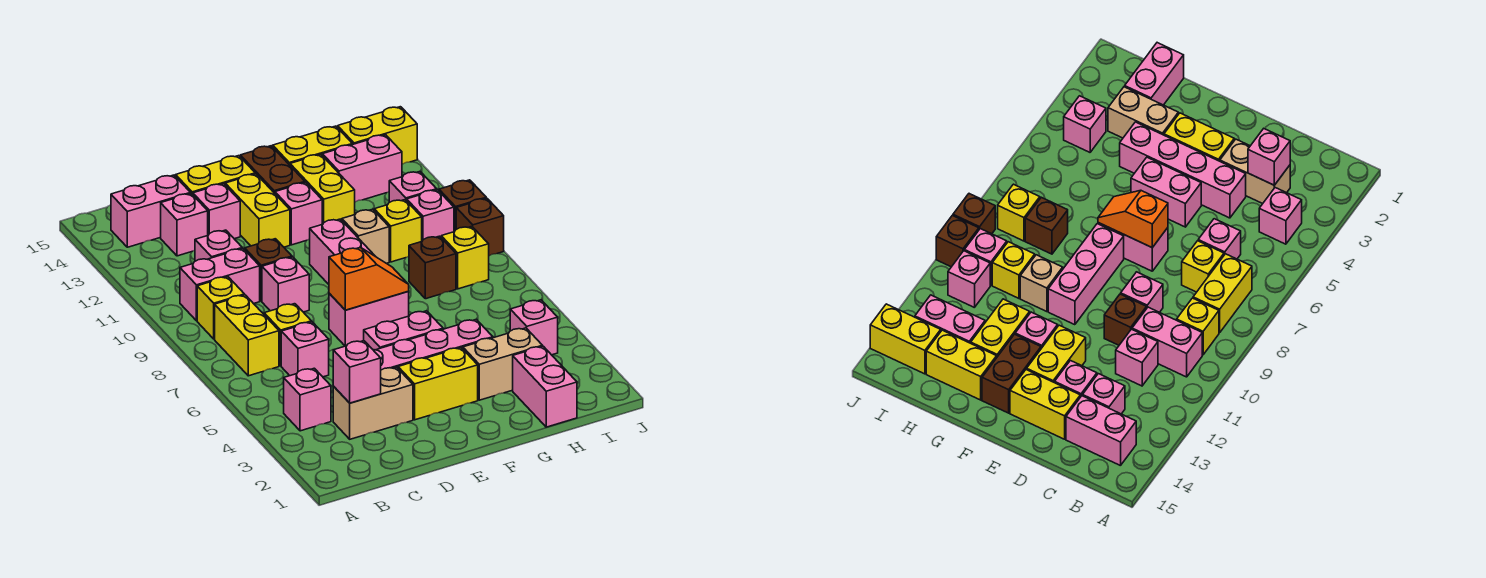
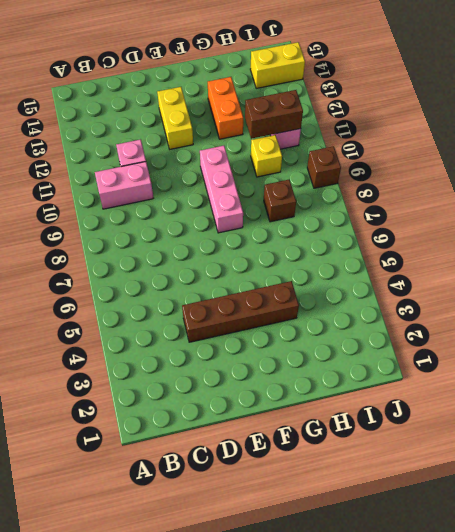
brown 1x4 brick [182,281,299,342] -> pink 1x4 brick [374,319,493,370]
orange 1x2 brick [208,77,243,139] -> yellow 1x2 brick [290,154,355,224]
brown 1x2 brick [245,90,303,139] -> brown 1x2 brick turned to [240,146,305,193]
none -> pink 1x1 brick [284,368,331,431]
none -> yellow 1x2 brick [215,295,279,376]
none -> yellow 1x1 brick [197,277,245,339]
none -> pink 1x2 brick [111,175,191,247]

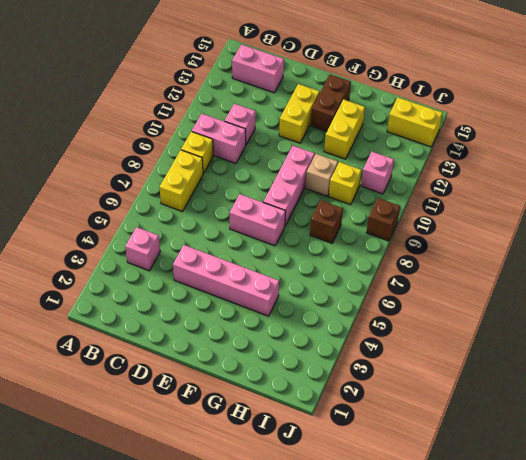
none -> tan 1x2 brick [333,367,413,439]
none -> pink 1x1 brick [281,322,329,377]
none -> yellow 1x1 brick [264,304,311,366]
none -> pink 1x1 brick [161,194,208,256]

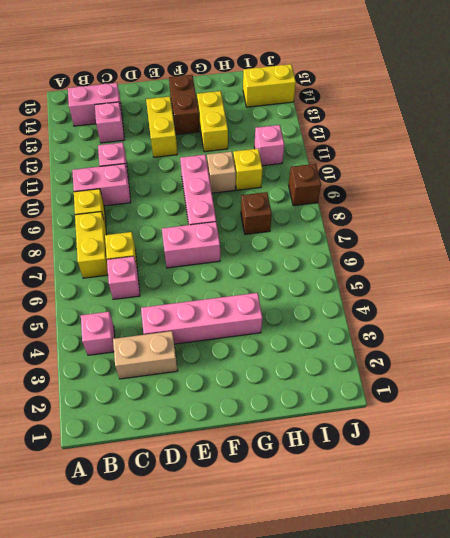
none -> pink 1x1 brick [262,257,309,312]
none -> brown 1x1 brick [245,239,292,301]
none -> pink 1x1 brick [193,184,240,239]
none -> yellow 1x2 brick [176,156,255,195]

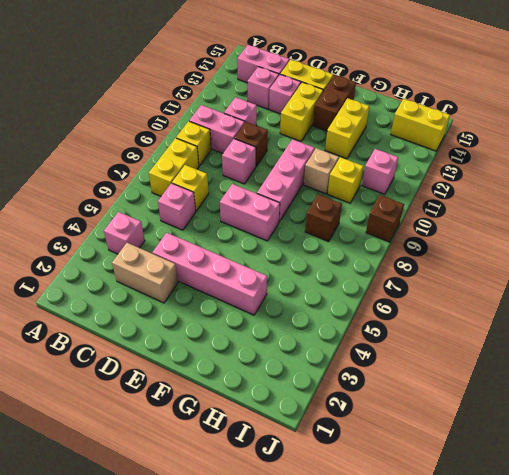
none -> yellow 1x2 brick [398,348,478,420]
none -> pink 1x2 brick [364,311,443,350]
none -> pink 1x1 brick [275,182,322,245]
none -> tan 1x2 brick [463,328,543,400]

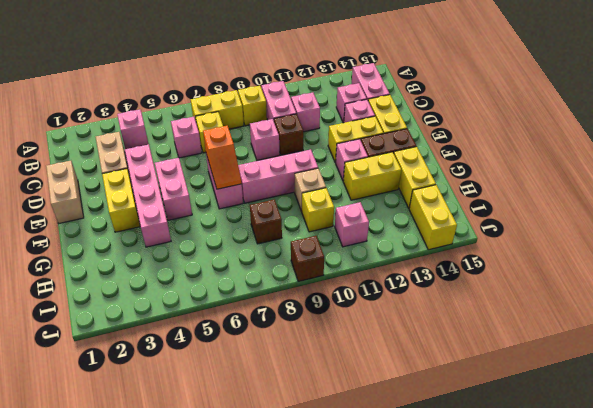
tan 1x2 brick [46,161,84,223] -> tan 1x2 brick moved to [463,328,543,400]
none -> pink 1x2 brick [513,346,577,427]
none -> pink 1x2 brick [322,135,402,202]
none -> pink 1x1 brick [510,300,558,355]
none -> yellow 1x1 brick [441,227,489,289]

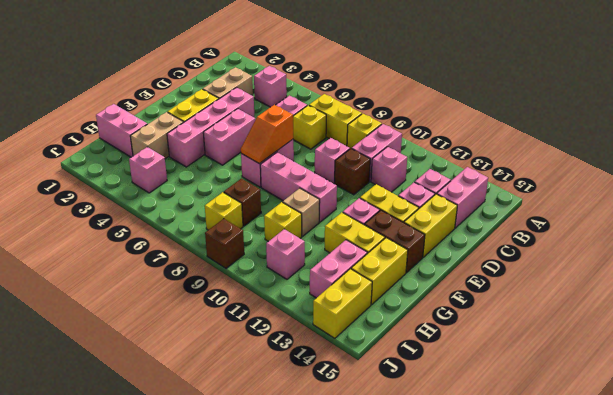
none -> pink 1x1 brick [407,190,454,241]
none -> brown 1x1 brick [439,180,486,232]
none -> pink 1x1 brick [333,341,381,403]

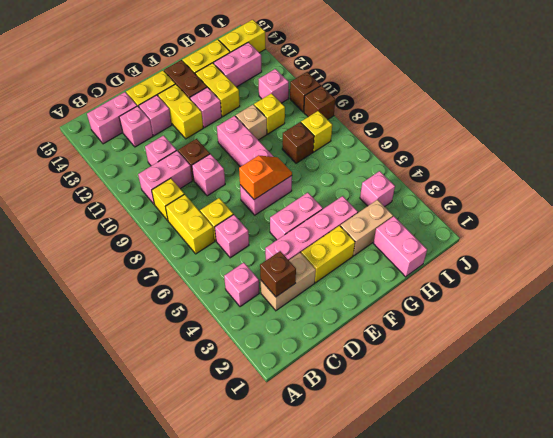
brown 1x1 brick [260,251,296,297] -> pink 1x1 brick [333,341,381,403]
none -> pink 1x1 brick [407,190,454,241]

